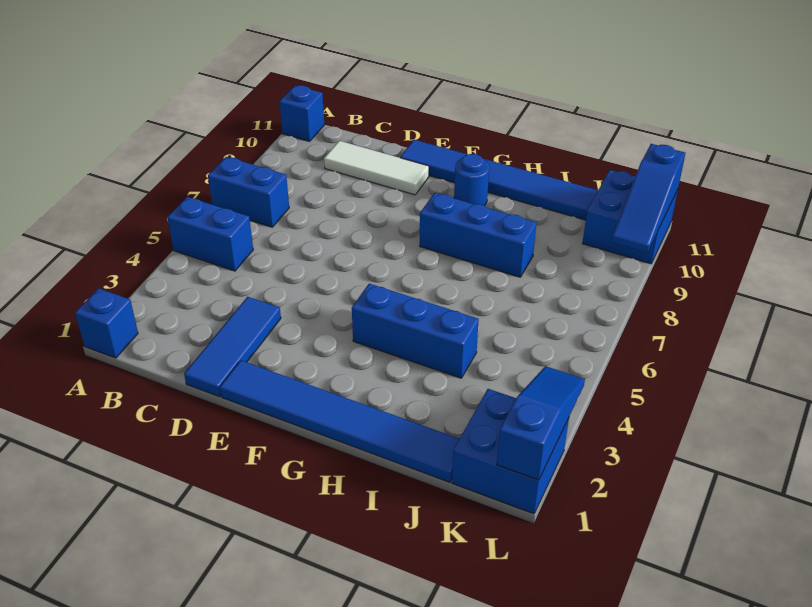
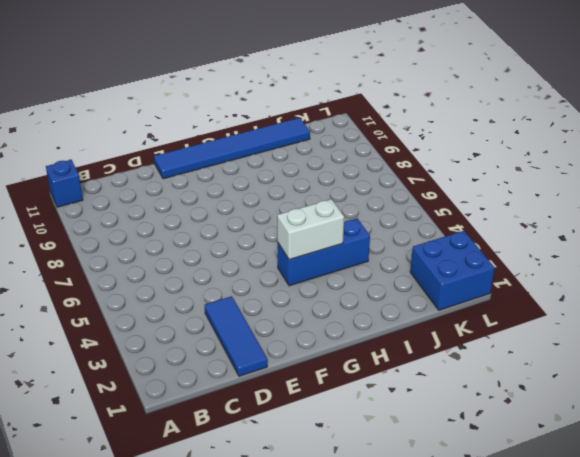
white 1x2 brick [277,199,344,260] -> none
none -> blue 1x1 brick [75,288,138,358]
none -> blue 1x2 brick [167,197,253,271]
none -> blue 1x2 brick [208,157,289,227]

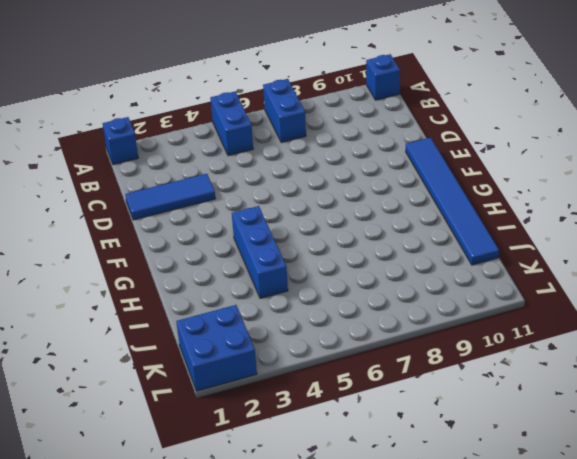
none -> white 1x3 tile [324,141,429,195]
none -> blue 1x6 tile [220,360,459,482]
none -> blue 1x3 brick [420,193,536,277]

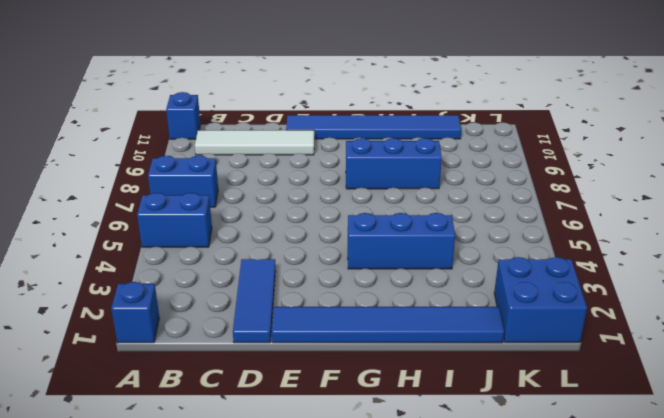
white 1x4 tile [195,130,314,155] -> white 1x3 tile [324,141,429,195]
none -> blue 1x1 round brick [454,154,489,206]
none -> blue 2x2 brick [583,170,678,264]
none -> blue 1x3 slope [497,366,585,480]

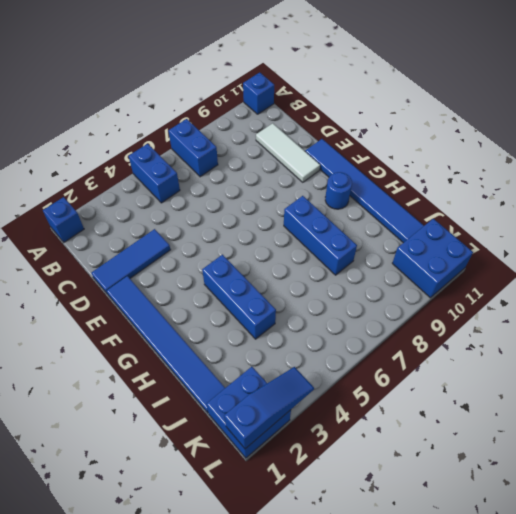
none -> blue 1x3 slope [612,144,685,252]

